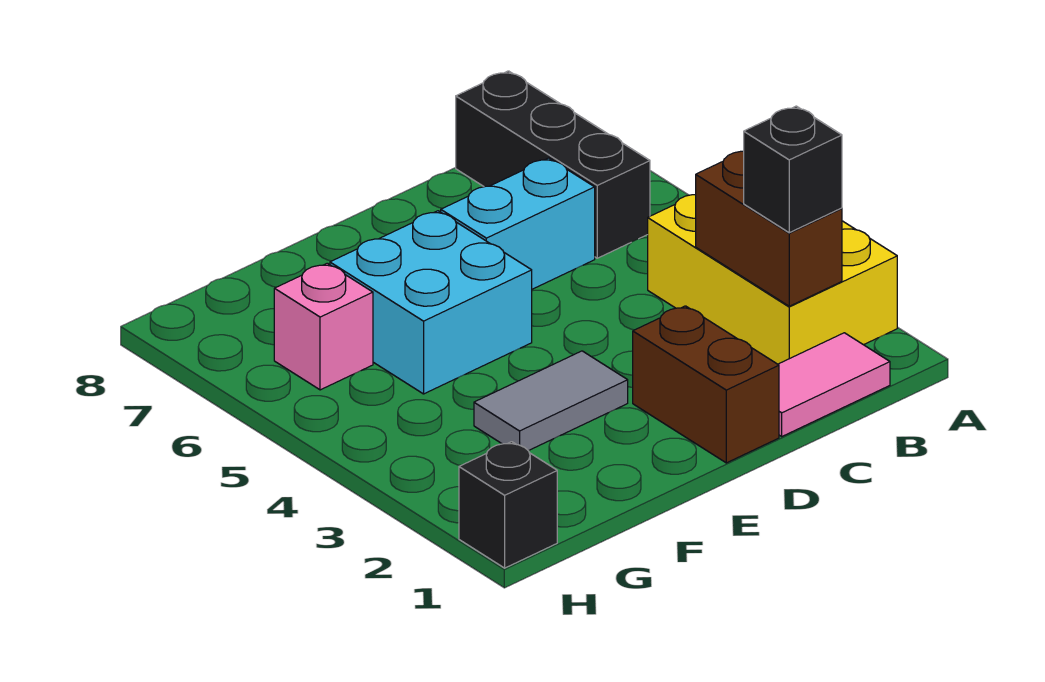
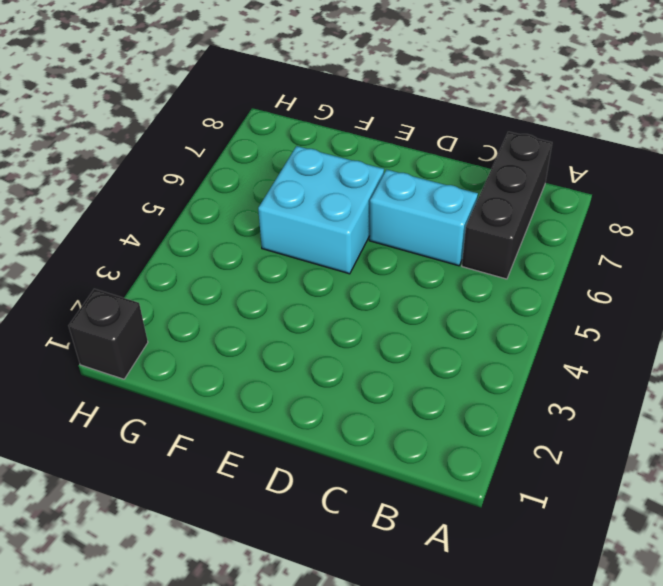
none -> yellow 2x3 brick [648,195,897,364]
none -> pink 1x2 tile [778,333,890,436]

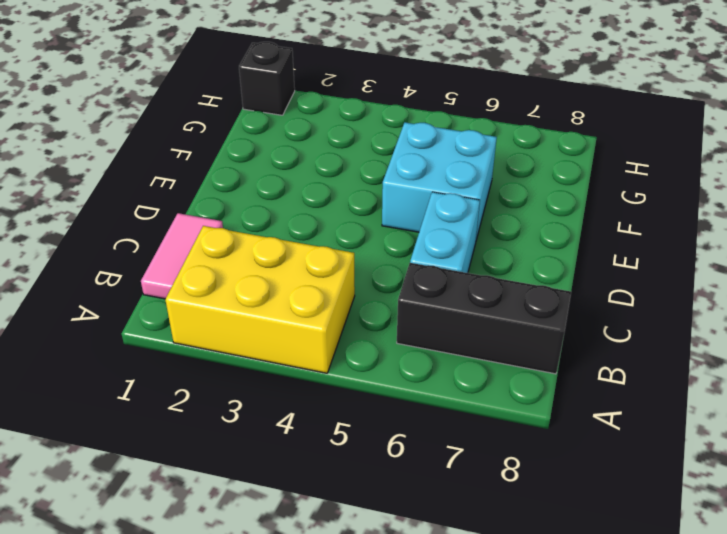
none -> brown 1x2 brick [633,306,779,463]
none -> grey 1x2 tile [474,351,628,451]

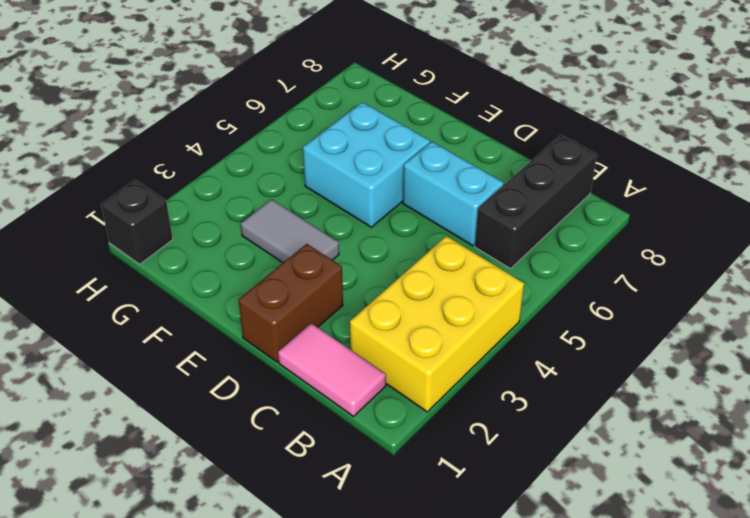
none -> pink 1x1 brick [274,263,373,390]
none -> brown 1x2 brick [696,151,842,306]

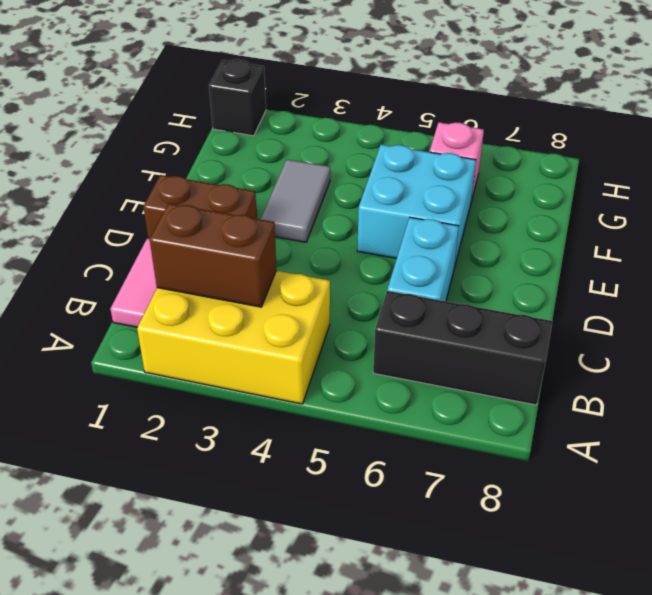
none -> black 1x1 brick [744,106,842,233]

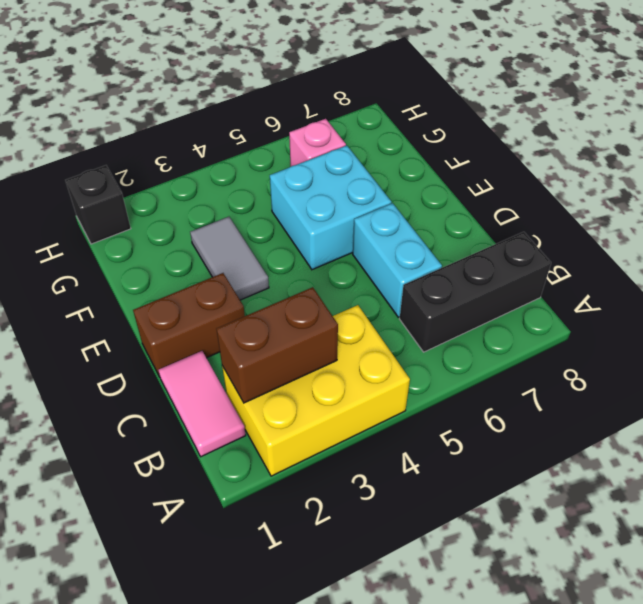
none -> black 1x1 brick [744,106,842,233]

